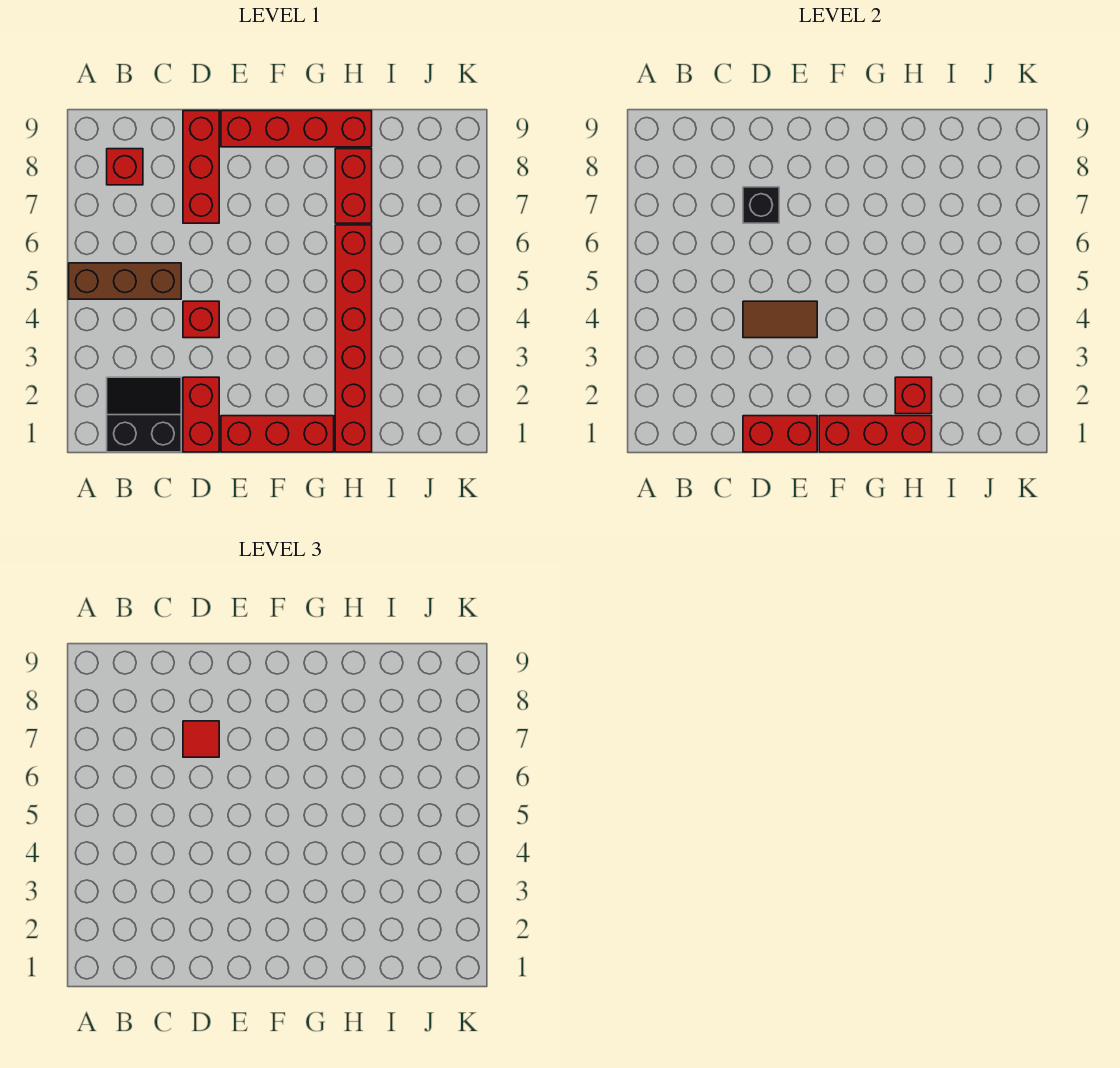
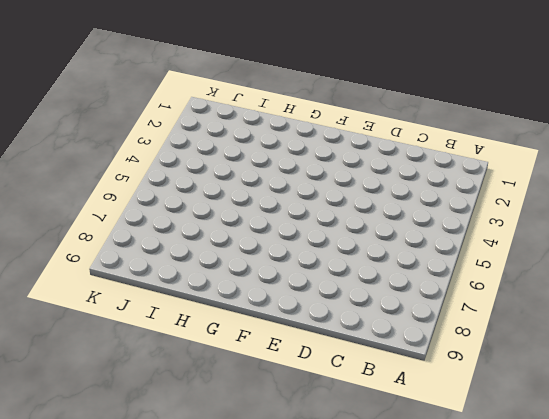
none -> brown 1x3 brick [69,263,181,299]
none -> black 2x2 slope [107,377,181,452]
none -> red 1x1 brick [107,149,143,185]

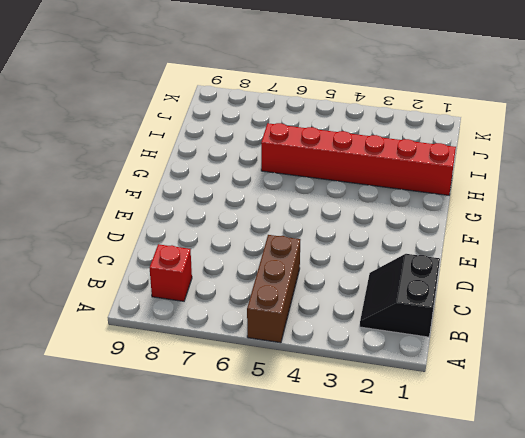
none -> red 1x2 brick [183,377,219,452]
none -> red 1x1 brick [183,301,219,338]
none -> red 1x3 brick [183,111,219,223]

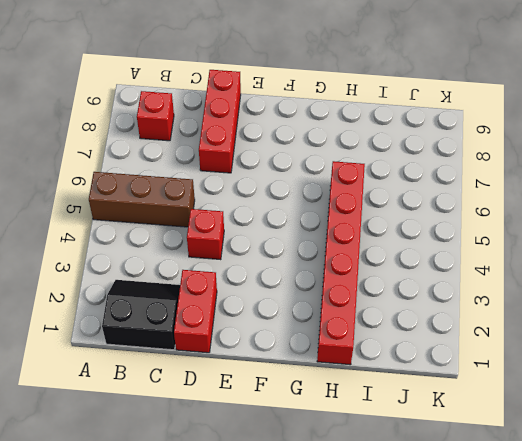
none -> red 1x3 brick [221,416,334,452]
none -> red 1x4 brick [221,111,372,147]
none -> red 1x2 brick [335,149,372,223]

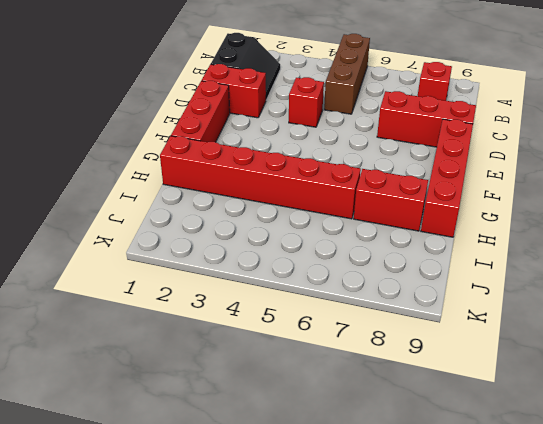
none -> red 1x2 brick [743,416,817,452]
none -> brown 1x2 tile [743,301,817,338]
none -> black 1x1 brick [743,187,779,223]

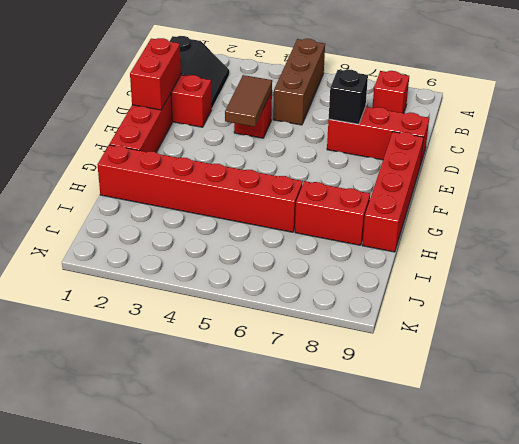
none -> red 1x3 brick [819,416,932,452]
none -> red 1x1 brick [895,377,932,414]
none -> red 1x1 tile [183,721,219,757]

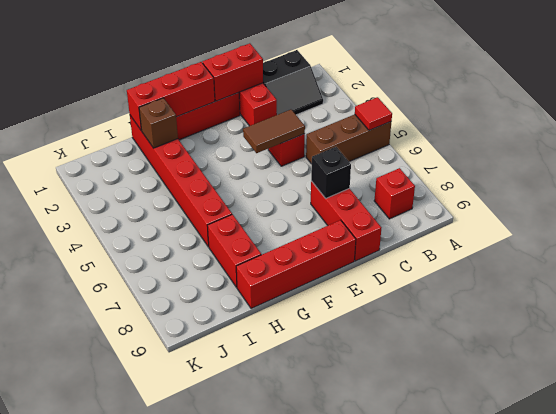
red 1x1 tile [355,97,392,130] -> red 1x1 tile moved to [183,721,219,757]
brown 1x1 brick [139,98,178,148] -> red 1x1 brick [895,377,932,414]

